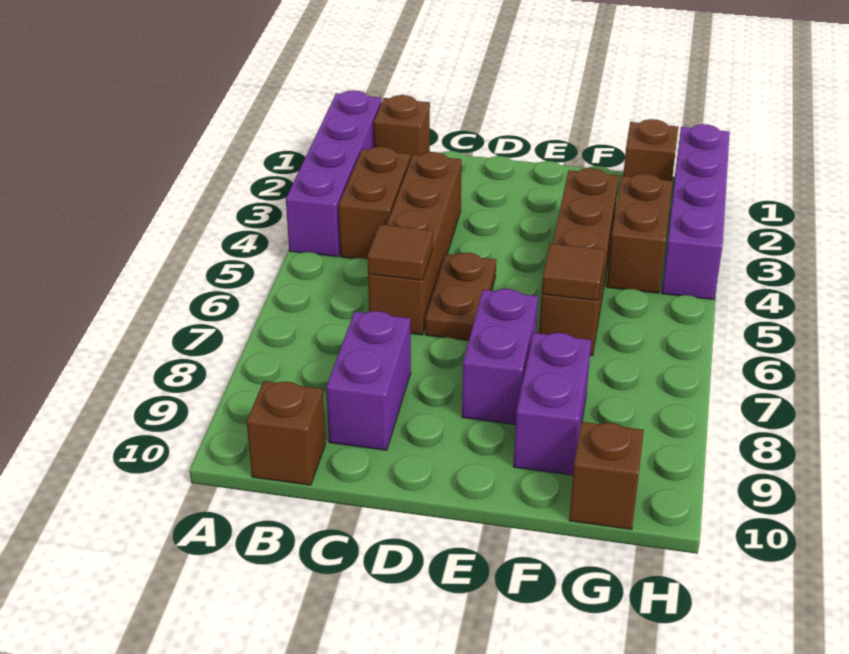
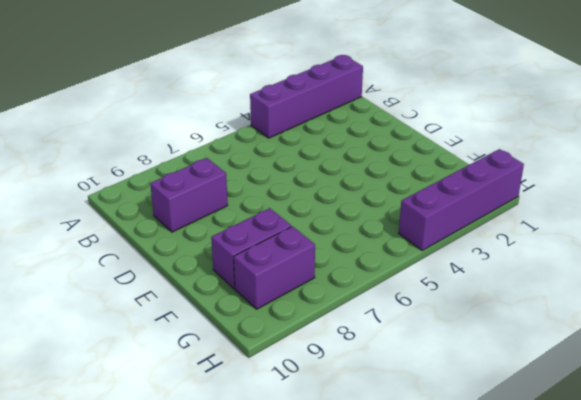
purple 1x2 brick [234,226,315,309] -> purple 1x2 brick moved to [462,289,538,425]
none -> brown 1x1 brick [374,95,430,160]
none -> brown 1x2 brick [339,147,411,259]
none -> brown 1x1 brick [247,381,326,485]

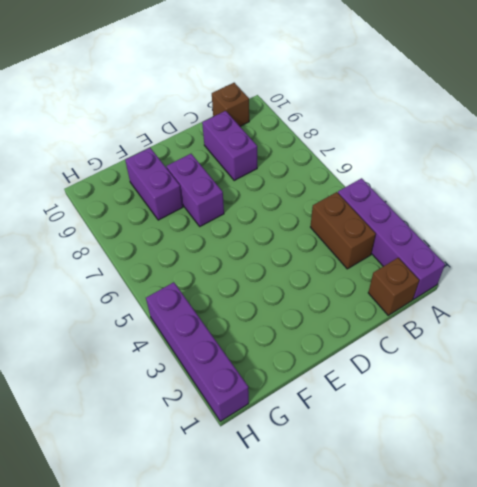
none -> brown 1x4 brick [368,152,462,335]
none -> brown 1x2 plate [425,252,496,341]
none -> brown 1x4 brick [539,168,619,356]

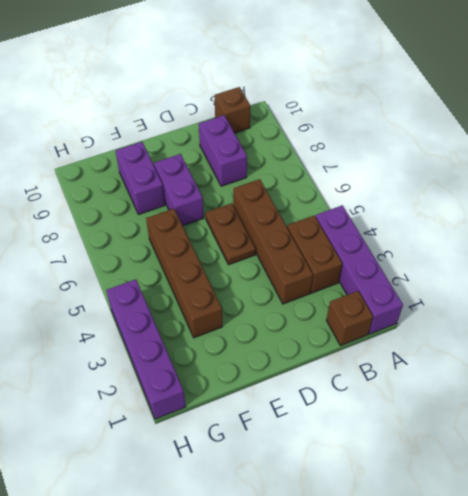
none -> brown 1x1 brick [623,119,678,181]
none -> brown 1x2 brick [607,174,672,293]
none -> brown 1x1 brick [569,422,644,530]

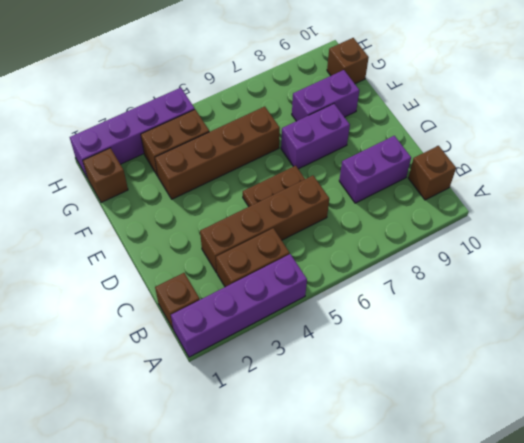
none -> brown 1x1 tile [367,225,433,280]
none -> brown 1x1 tile [542,243,605,301]

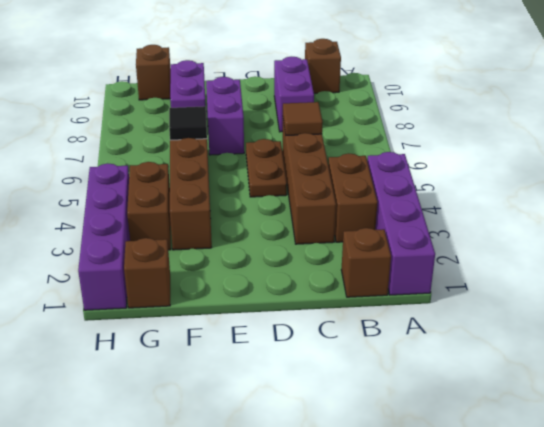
black 1x1 tile [169,106,207,140] -> brown 1x1 tile [542,243,605,301]

